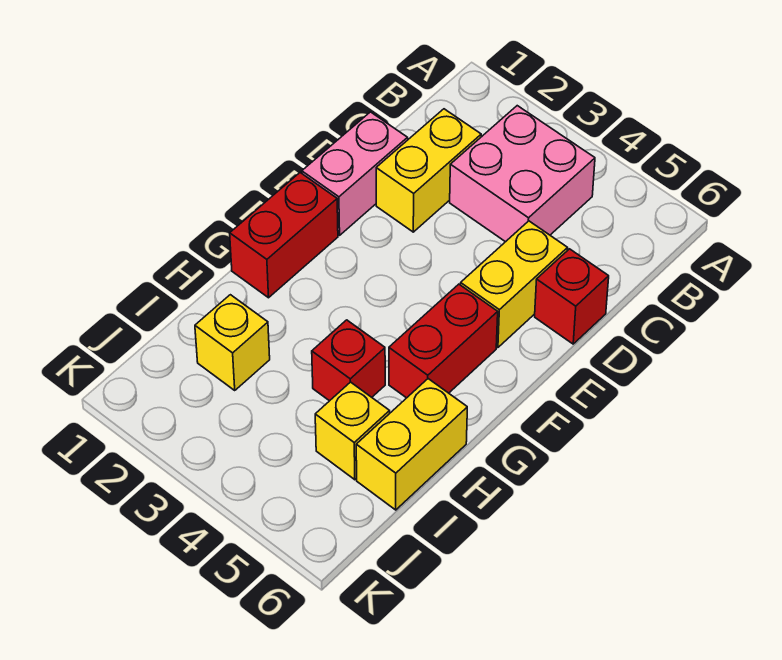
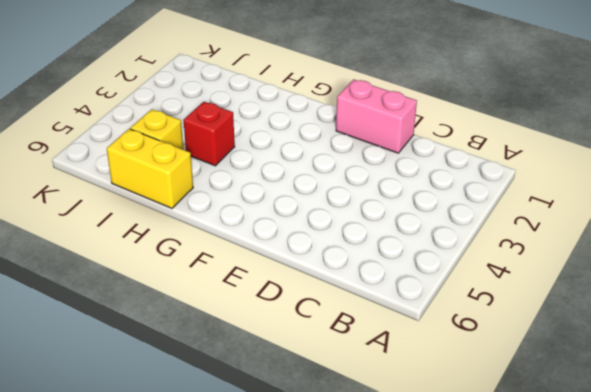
none -> pink 2x2 brick [450,106,595,242]
none -> yellow 1x2 brick [376,109,481,232]

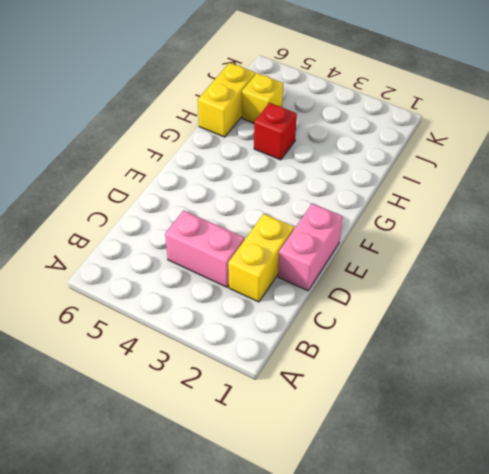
pink 1x2 brick [165,211,244,287] -> pink 2x2 brick [450,106,595,242]
none -> yellow 1x2 brick [461,221,568,348]
none -> red 1x1 brick [535,249,609,344]

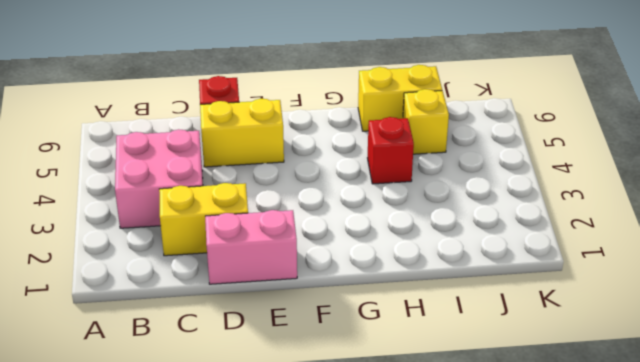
none -> red 1x2 brick [230,173,338,298]
none -> red 1x2 brick [389,284,498,398]

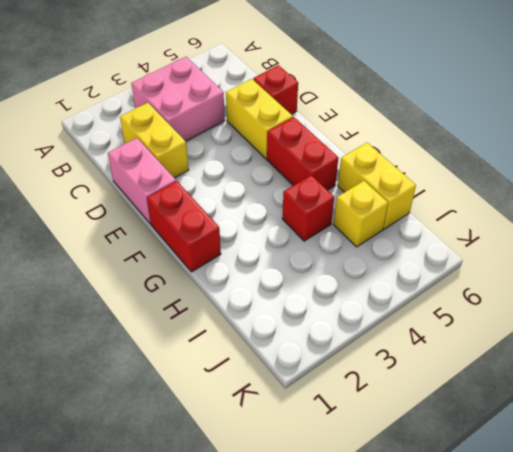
none -> yellow 1x1 brick [195,295,270,390]

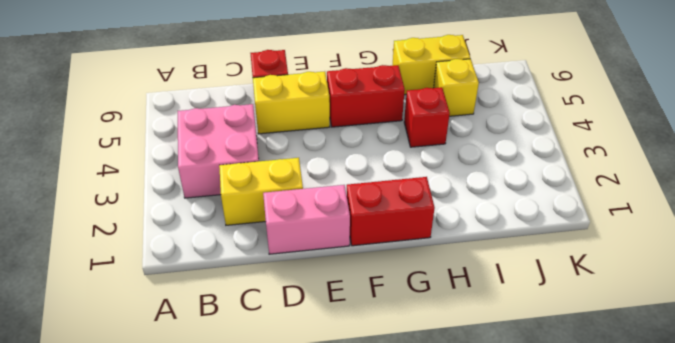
none -> yellow 1x1 brick [195,295,270,390]

